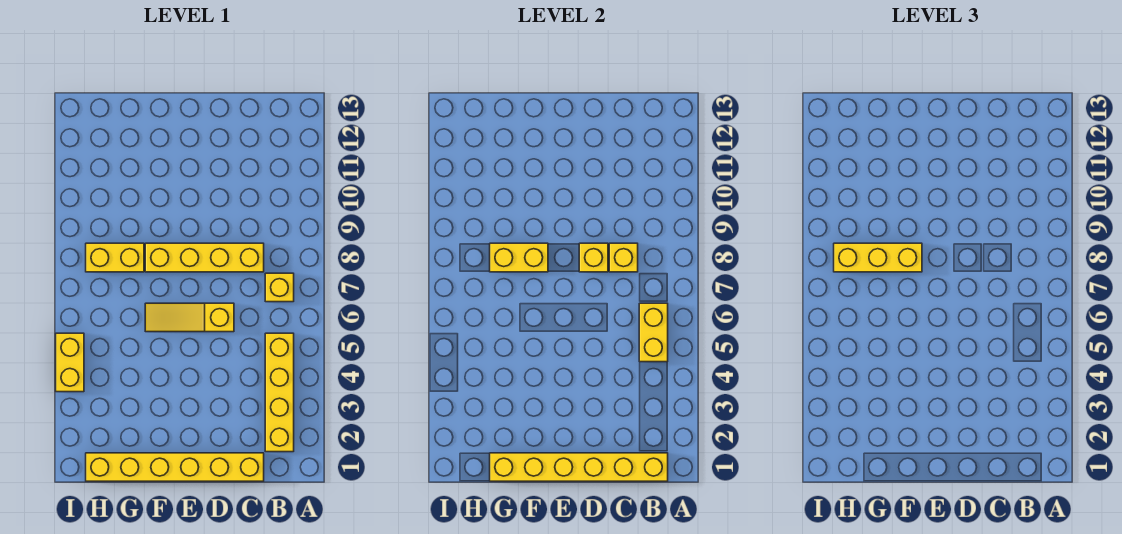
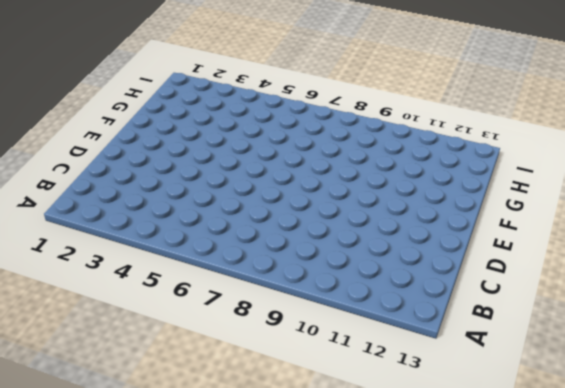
none -> yellow 1x4 brick [265,333,294,452]
none -> yellow 1x1 brick [265,273,294,302]
none -> yellow 1x6 brick [86,453,264,481]

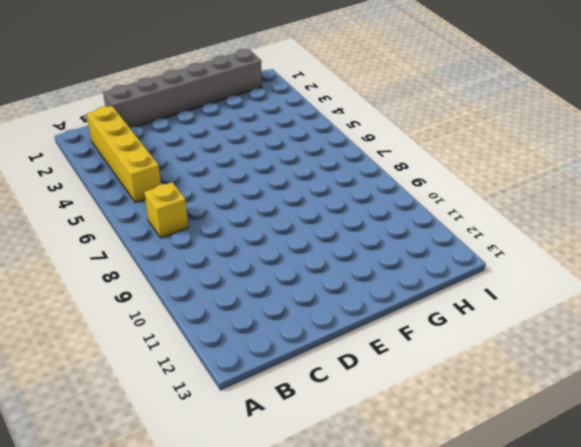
grey 1x6 brick [103,49,262,128] -> yellow 1x6 brick [86,453,264,481]
none -> yellow 1x4 brick [145,243,264,272]
none -> yellow 1x3 slope [145,303,234,332]
none -> yellow 1x2 brick [86,243,144,272]

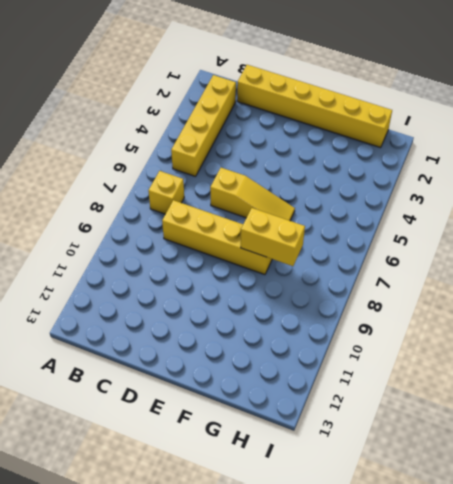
none -> yellow 1x2 brick [86,243,144,272]
none -> yellow 1x2 brick [56,333,84,392]
none -> yellow 1x6 brick [490,453,668,481]

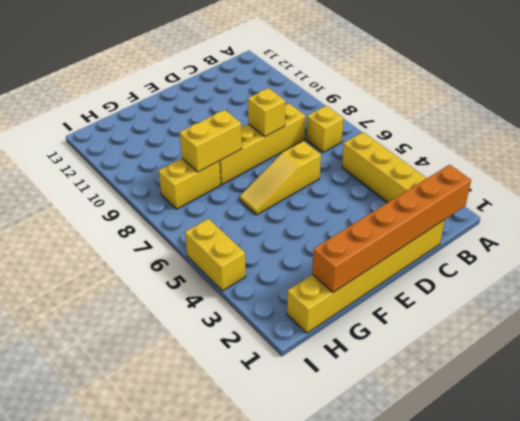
orange 1x6 brick [312,165,471,292] -> yellow 1x6 brick [490,453,668,481]
none -> yellow 1x2 brick [639,303,668,362]
none -> yellow 1x1 brick [609,243,638,272]
none -> yellow 1x3 brick [834,243,922,272]

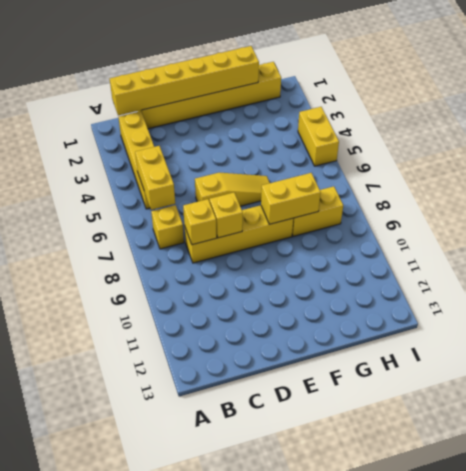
none -> yellow 1x3 brick [834,243,922,272]

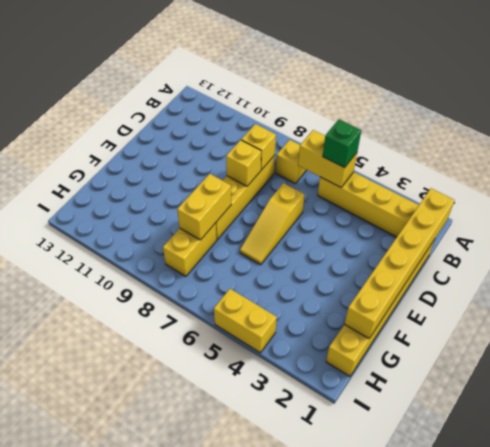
green 1x1 brick [323,120,361,168] -> none
none -> yellow 1x3 brick [834,243,922,272]

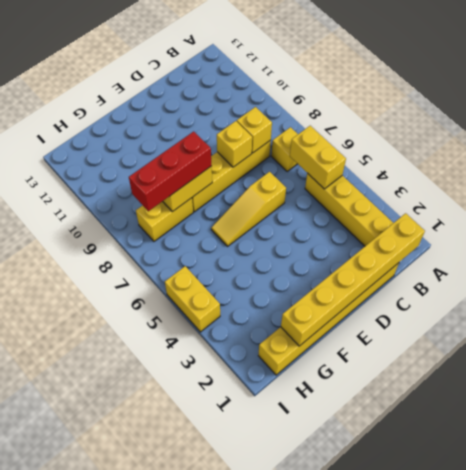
red 1x3 brick [129,131,212,211] -> yellow 1x3 brick [834,243,922,272]

